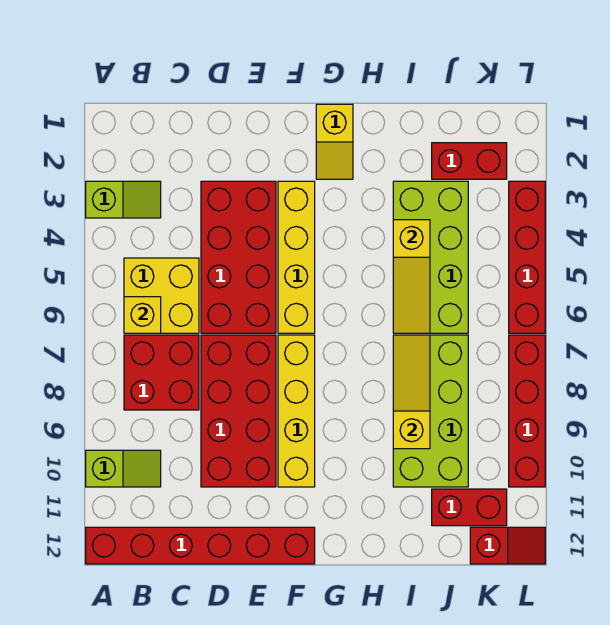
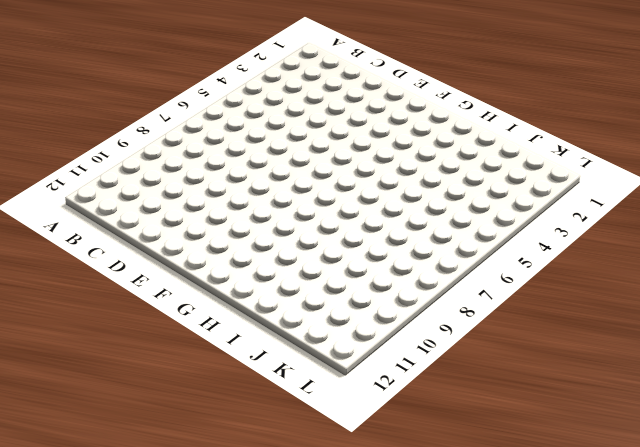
none -> lime 1x2 slope [86,181,161,218]
none -> lime 1x2 slope [86,450,161,487]
none -> red 1x6 brick [86,527,315,564]

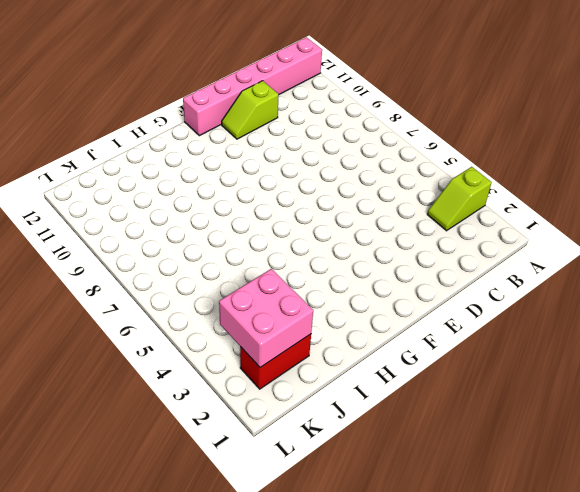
pink 1x6 brick [183,37,322,136] -> red 1x6 brick [86,527,315,564]
lime 1x2 slope [222,81,279,139] -> lime 1x2 slope moved to [86,450,161,487]
pink 2x2 brick [219,269,313,368] -> none
none -> yellow 2x2 brick [124,258,199,333]
none -> red 2x2 brick [124,335,199,410]
none -> red 2x4 brick [201,181,276,333]

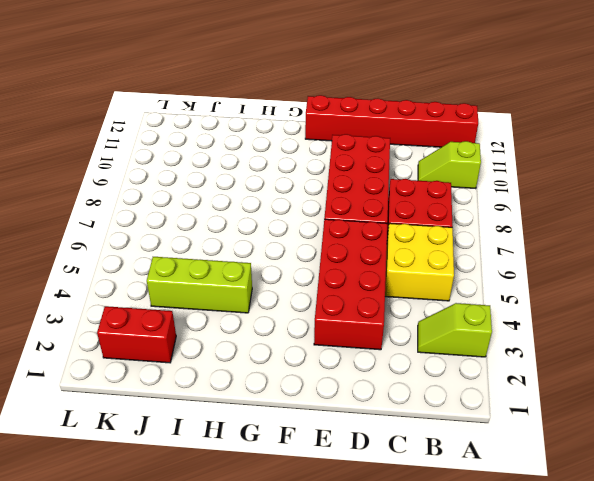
lime 1x3 brick [147,257,252,313] -> lime 2x4 brick [393,181,468,333]
none -> yellow 1x4 brick [278,181,315,333]
none -> yellow 1x4 brick [278,335,315,487]
none -> yellow 1x2 slope [316,104,353,179]

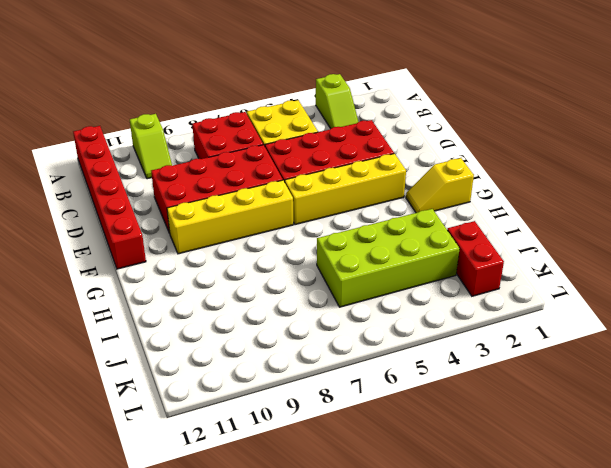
none -> lime 2x4 brick [393,335,468,487]
none -> red 1x2 brick [432,489,507,526]
none -> red 1x2 slope [470,527,545,564]

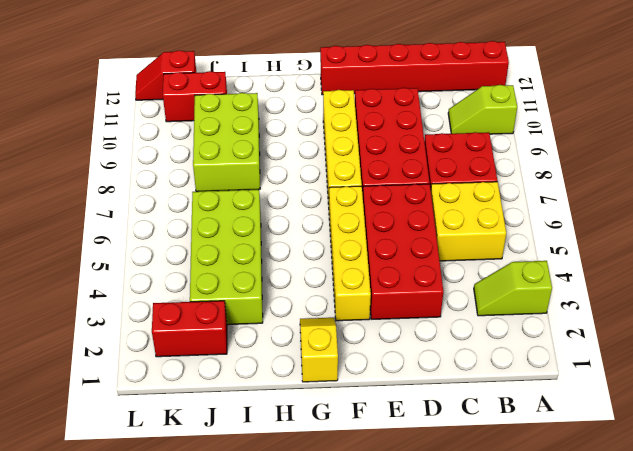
lime 2x3 brick [193,93,260,192] -> lime 2x4 brick [393,335,468,487]
none -> red 1x4 brick [509,181,545,333]
none -> red 1x4 brick [509,335,545,487]
none -> yellow 1x1 brick [124,297,161,333]

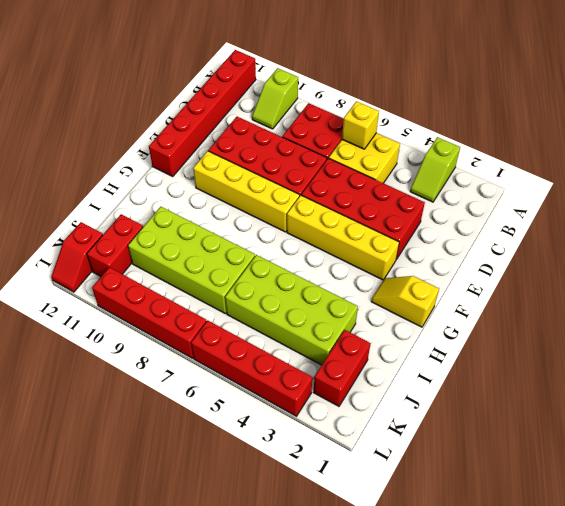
none -> yellow 1x3 slope [393,220,430,333]
none -> yellow 1x3 slope [393,335,430,449]

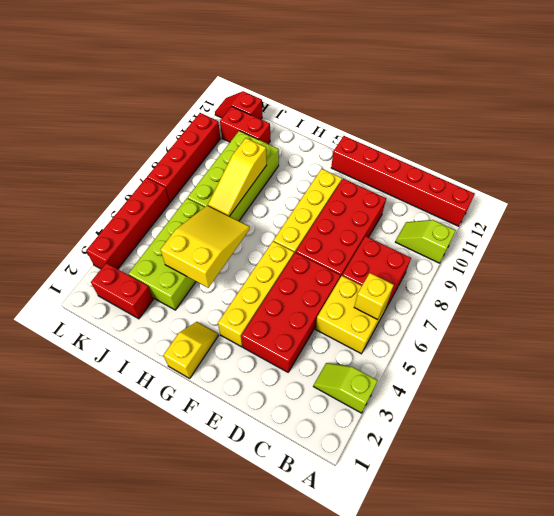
yellow 2x3 slope [160,205,250,288] -> yellow 1x3 slope [393,220,430,333]

